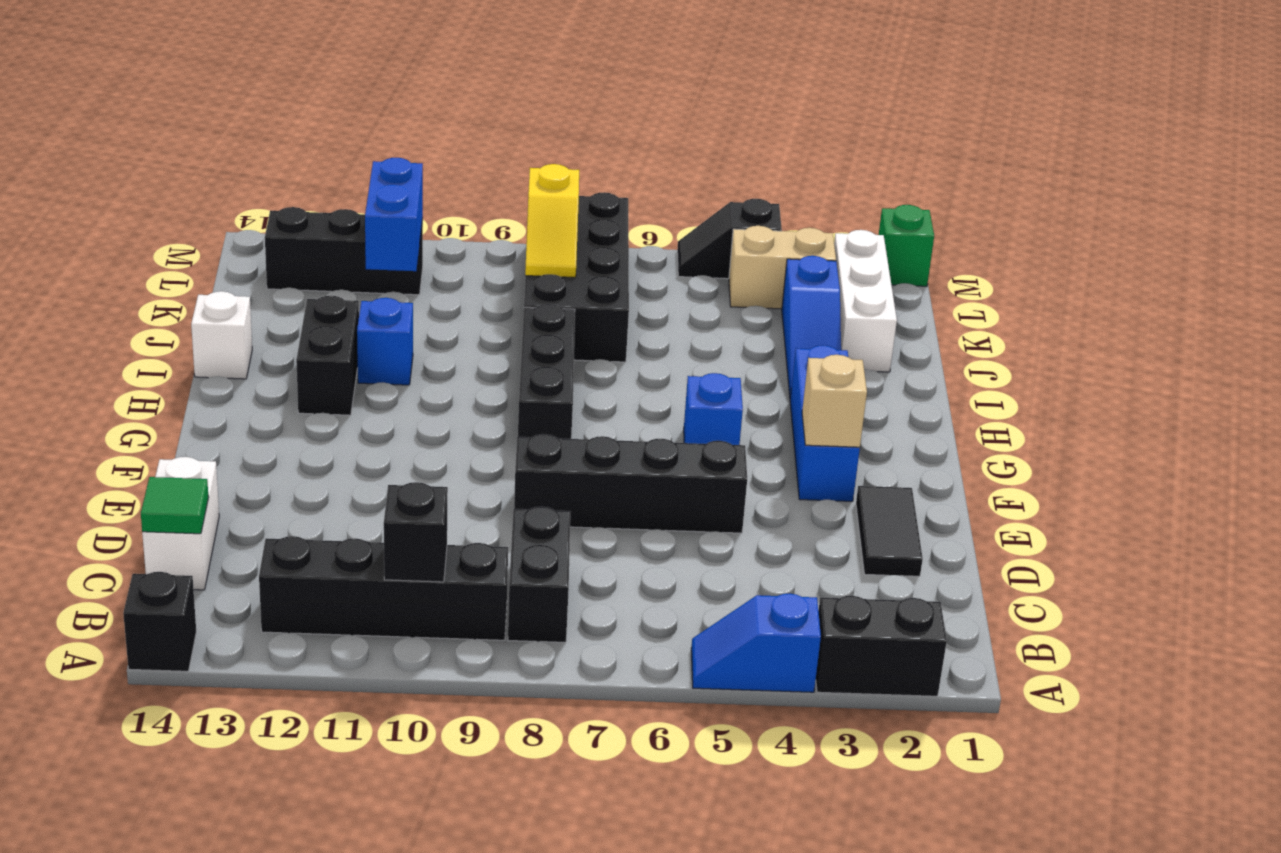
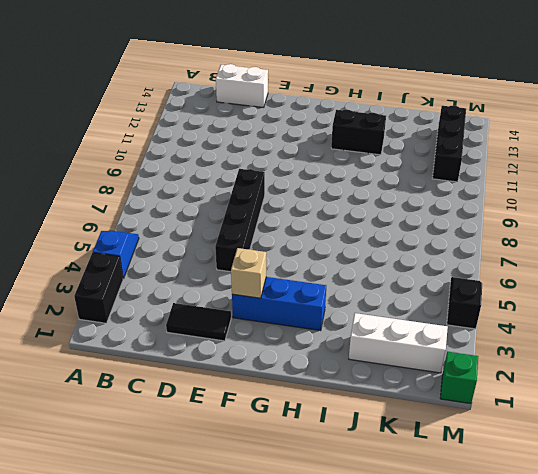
none -> black 1x1 brick [123,572,196,671]
none -> black 1x2 brick [508,507,570,642]
none -> black 1x4 brick [259,536,508,640]

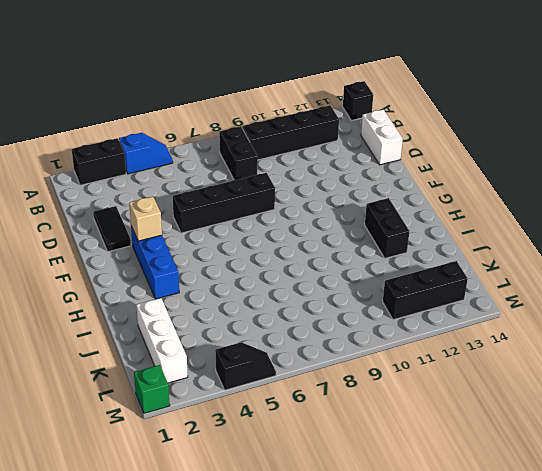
none -> blue 1x1 brick [684,373,743,445]
none -> black 1x3 brick [518,304,575,439]
none -> blue 1x3 slope [782,256,841,397]

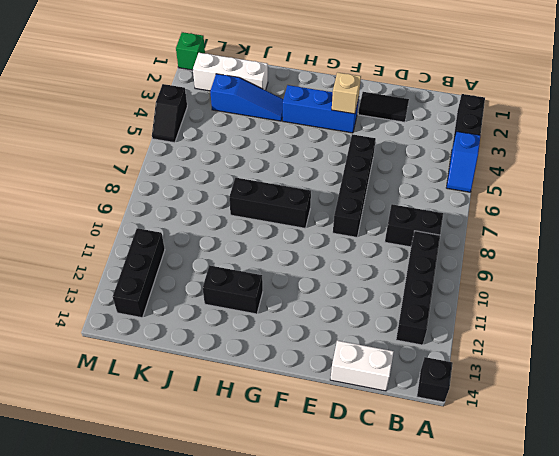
none -> blue 1x1 brick [684,373,743,445]
none -> blue 1x1 brick [357,298,413,385]
none -> white 1x1 brick [191,291,252,379]

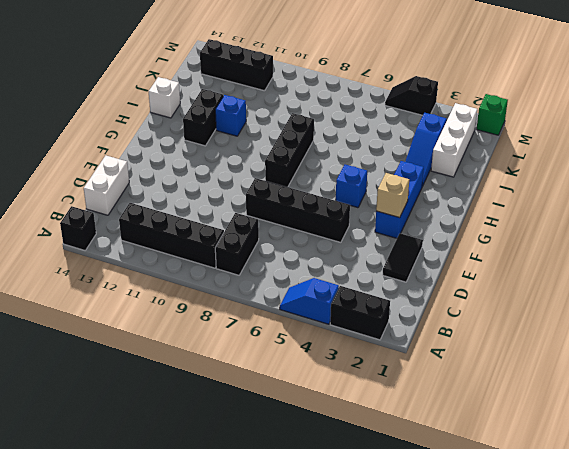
none -> black 2x4 brick [524,192,629,362]
none -> tan 1x2 brick [729,226,836,309]
none -> black 1x1 brick [384,482,448,582]

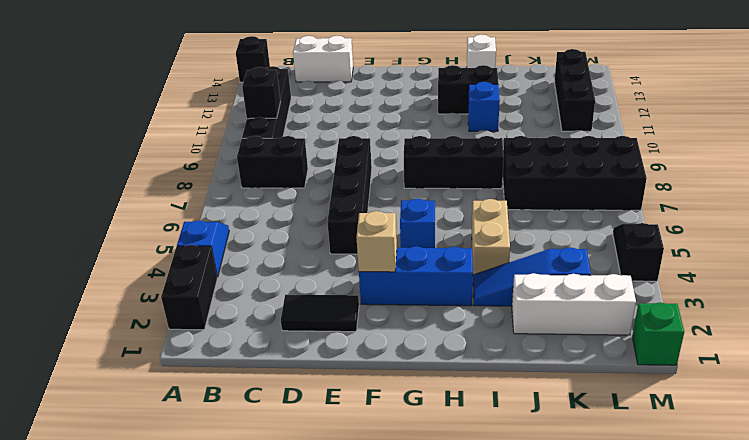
tan 1x2 brick [472,199,510,275] -> tan 1x2 brick moved to [729,226,836,309]
none -> green 1x1 tile [141,477,209,534]
none -> yellow 1x2 slope [525,164,579,277]
none -> blue 1x2 brick [365,158,423,271]

